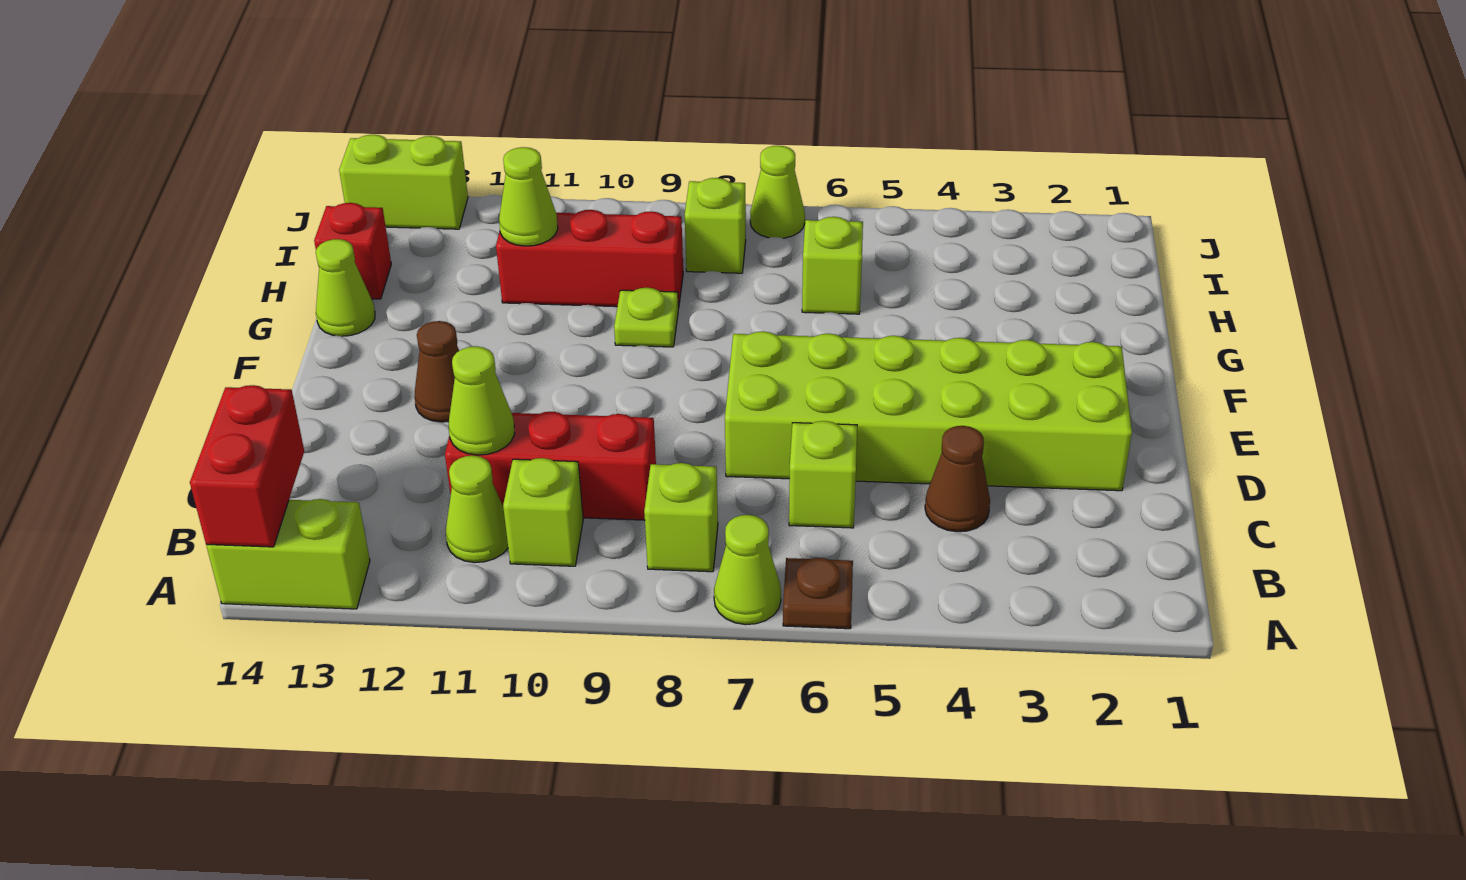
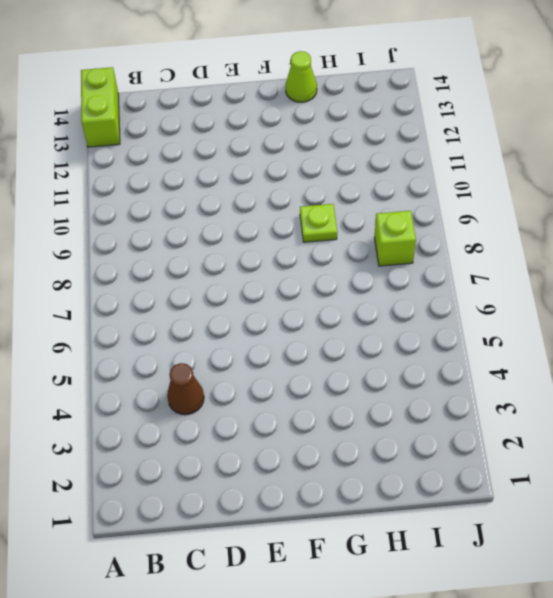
none -> brown 1x1 plate [783,558,853,629]
none -> lime 1x1 cone [714,515,781,625]
none -> lime 1x1 brick [644,463,718,572]

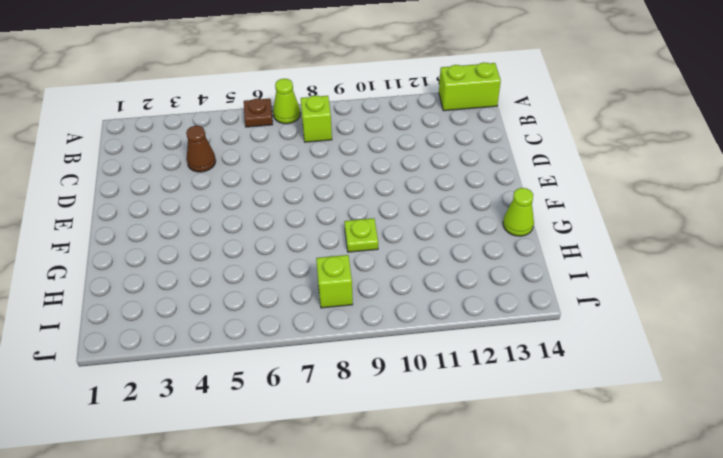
none -> lime 1x1 brick [503,458,583,566]
none -> lime 1x1 cone [446,456,508,563]
none -> lime 1x1 brick [789,421,857,528]

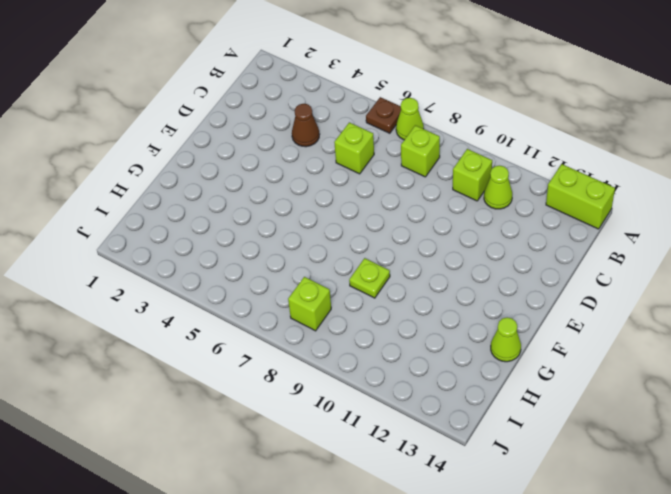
none -> red 1x3 brick [445,412,656,520]
none -> lime 2x6 brick [725,331,1132,491]
none -> brown 1x1 cone [414,321,459,422]

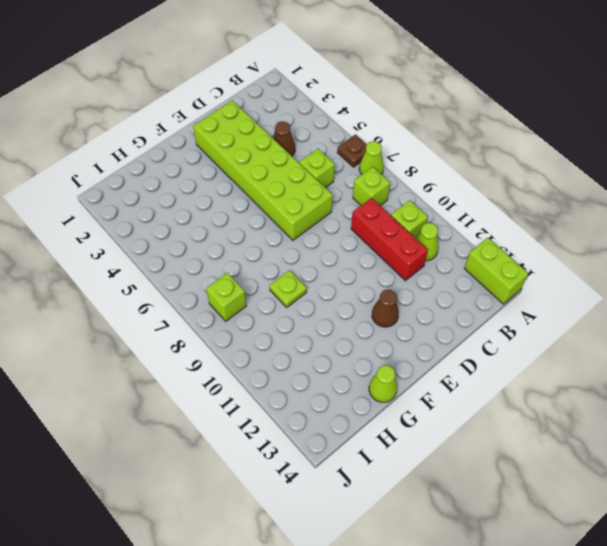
none -> lime 1x1 brick [802,217,863,314]
none -> red 1x3 brick [496,210,683,308]
none -> red 1x1 brick [314,203,391,299]

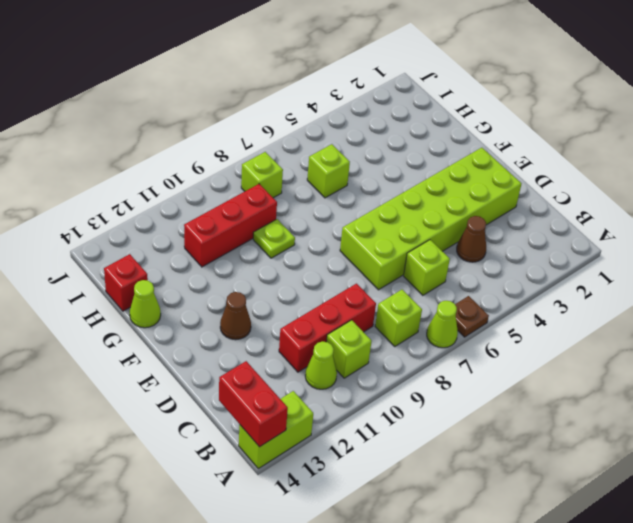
none -> lime 1x1 cone [750,146,805,238]
none -> lime 1x2 brick [339,135,468,229]
none -> lime 1x1 cone [449,346,515,455]

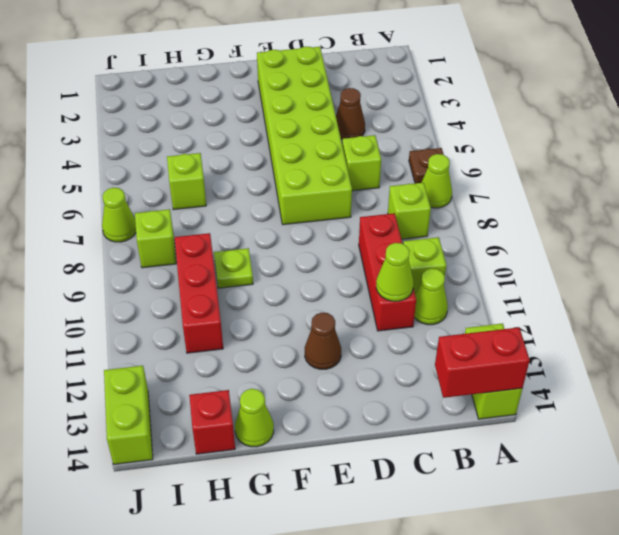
none -> lime 1x1 cone [499,147,558,246]

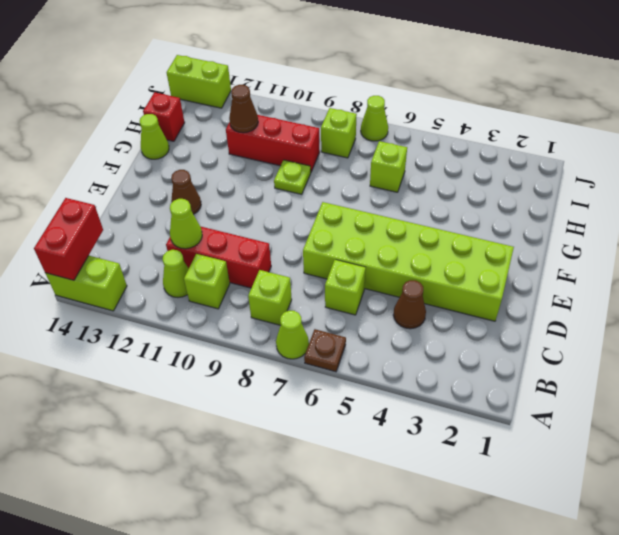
brown 1x1 cone [229,85,258,133] -> lime 1x1 cone [499,147,558,246]

